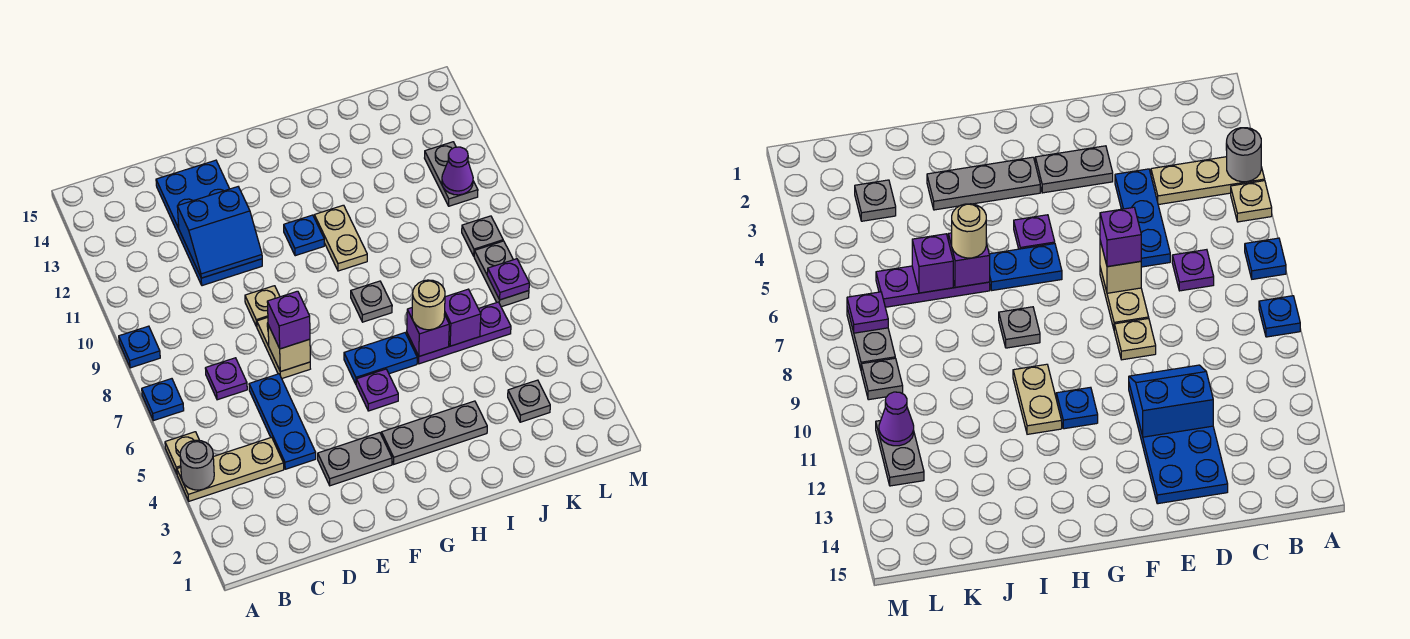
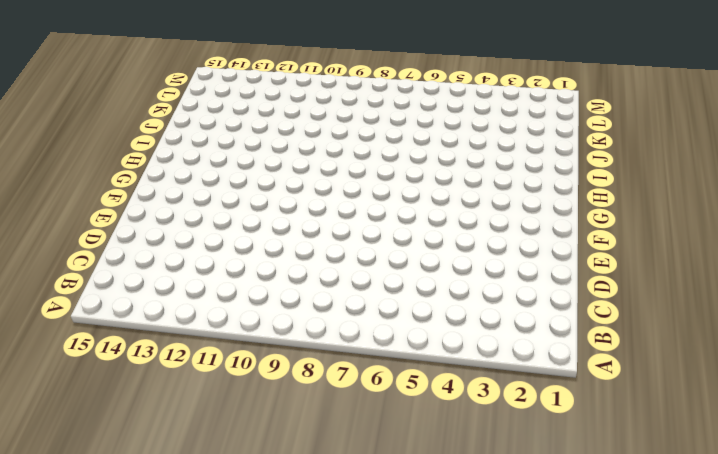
none -> tan 1x3 plate [177,437,284,501]
none -> tan 1x1 plate [165,432,200,474]
none -> blue 1x1 plate [142,379,184,421]
none -> blue 1x1 plate [119,326,160,368]

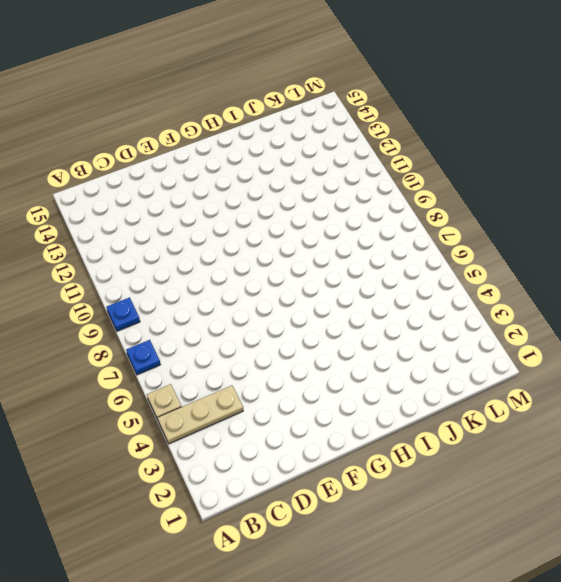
none -> purple 1x1 plate [205,358,247,400]
none -> blue 1x3 plate [249,374,316,469]
none -> blue 2x4 plate [156,160,262,286]
none -> grey 1x2 plate [318,433,392,486]

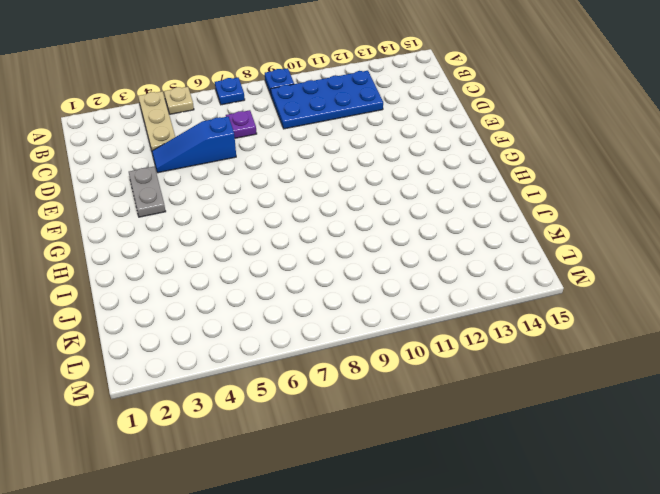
blue 2x4 plate [271,71,383,129] -> blue 2x4 plate moved to [156,160,262,286]
blue 1x3 slope [152,117,236,173] -> blue 1x3 plate [249,374,316,469]
none -> tan 1x2 plate [257,317,310,378]
none -> tan 1x1 plate [245,286,280,327]
none -> grey 1x3 plate [382,401,487,464]
none -> purple 1x1 plate [356,369,398,411]

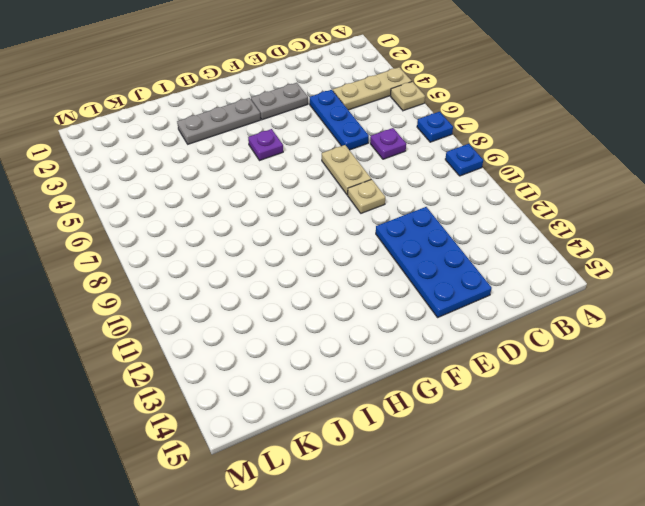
none -> blue 1x2 plate [344,333,417,384]
none -> blue 1x1 plate [284,215,324,256]
none -> grey 1x1 plate [351,281,392,322]
none -> tan 1x2 plate [314,205,367,271]

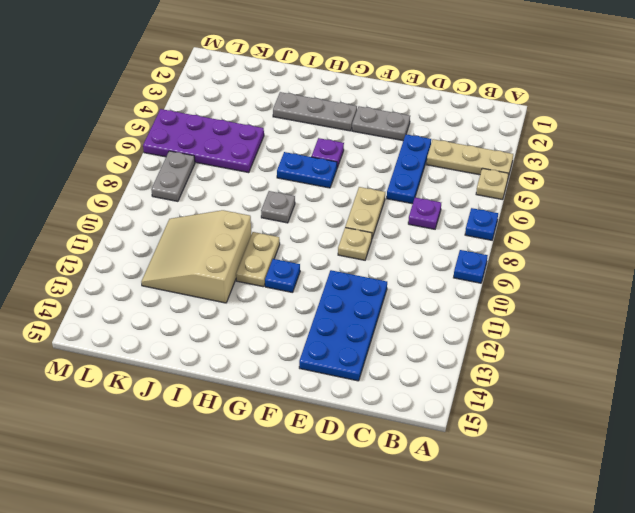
tan 3x3 slope [141,210,251,303] -> none
purple 2x4 plate [143,109,264,173] -> purple 1x3 plate [407,302,511,364]
none -> grey 1x1 plate [508,380,550,422]
none -> grey 1x1 plate [462,216,503,256]
none -> grey 1x2 plate [425,142,478,206]
none -> grey 1x1 round brick [180,440,214,490]

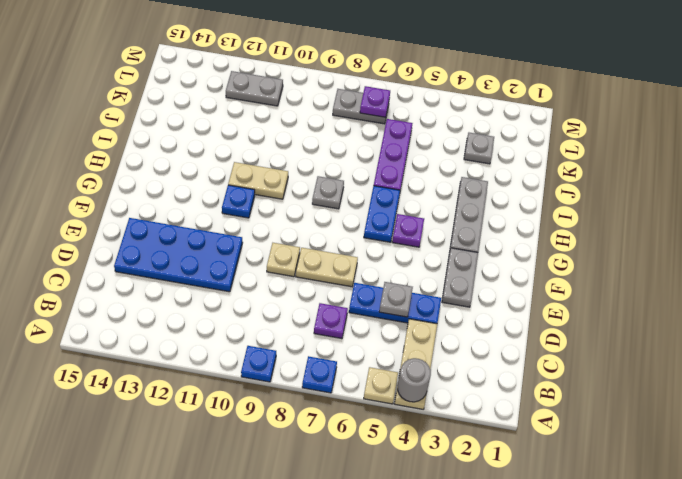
grey 1x1 plate [379,282,413,317] -> grey 1x1 plate moved to [462,216,503,256]
none -> blue 2x2 slope [177,187,262,278]
none -> tan 1x1 brick [268,325,310,372]
none -> purple 1x1 brick [407,308,449,356]
none -> purple 1x1 brick [444,289,481,346]

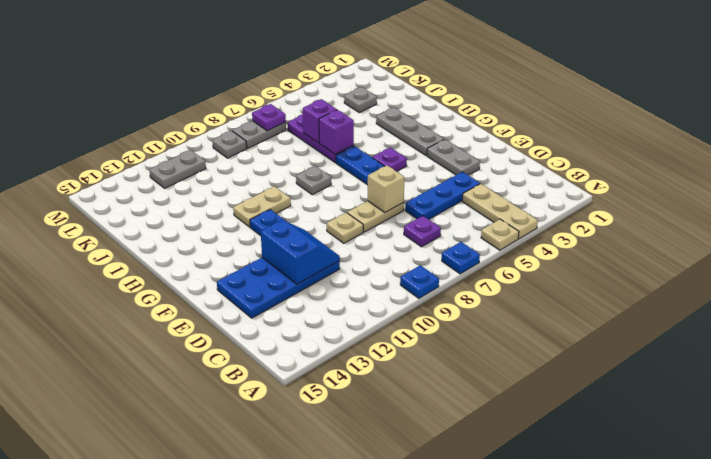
none -> grey 1x1 round brick [180,440,214,490]
none -> purple 1x1 cone [442,147,473,195]
none -> purple 1x1 brick [267,291,310,349]
none -> tan 1x1 round brick [412,280,445,330]

